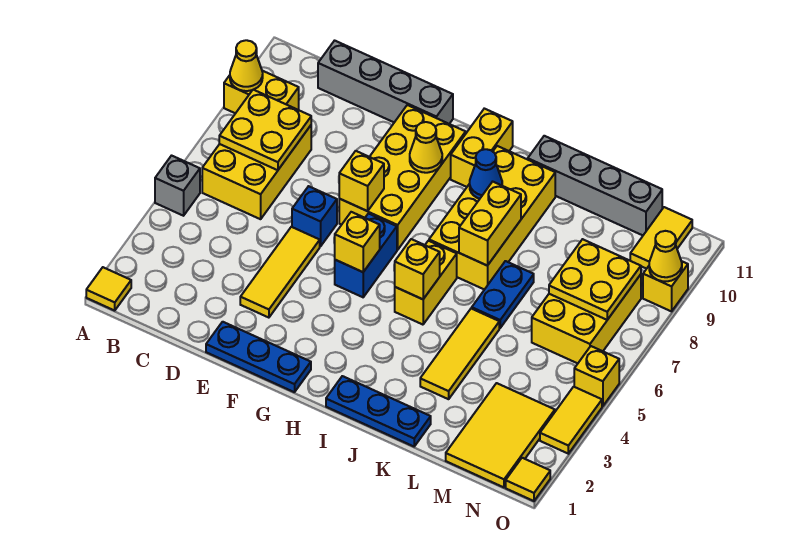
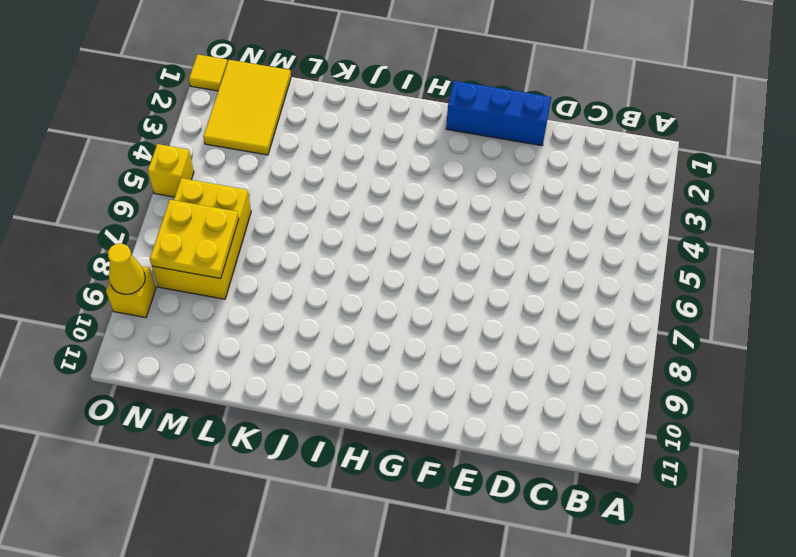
blue 1x3 brick [446,81,551,146] -> blue 1x3 plate [206,322,311,392]
none -> yellow 1x1 tile [86,267,131,310]
none -> grey 1x1 brick [155,156,200,216]
none -> yellow 1x2 brick [224,71,299,113]
none -> yellow 2x3 brick [202,126,311,219]

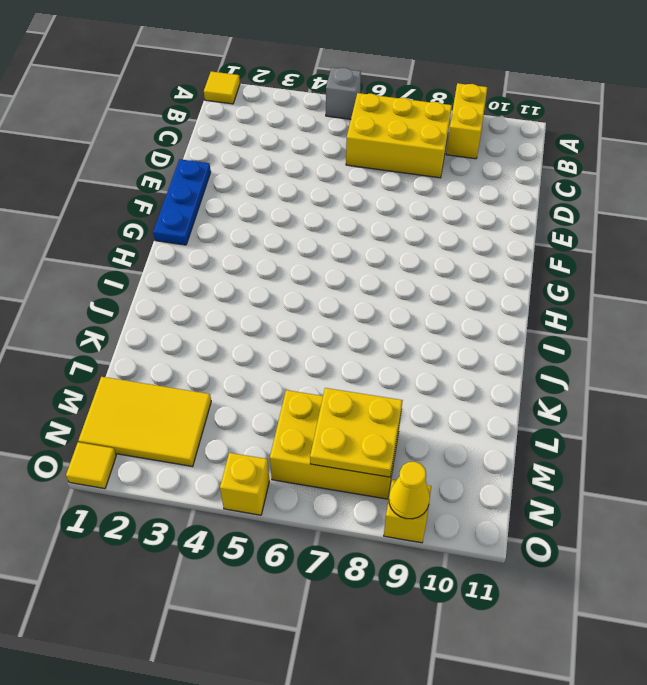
none -> grey 1x4 brick [318,41,453,124]
none -> yellow 1x3 tile [240,227,320,318]
none -> blue 1x1 brick [292,186,337,246]
none -> yellow 2x4 brick [339,105,466,250]

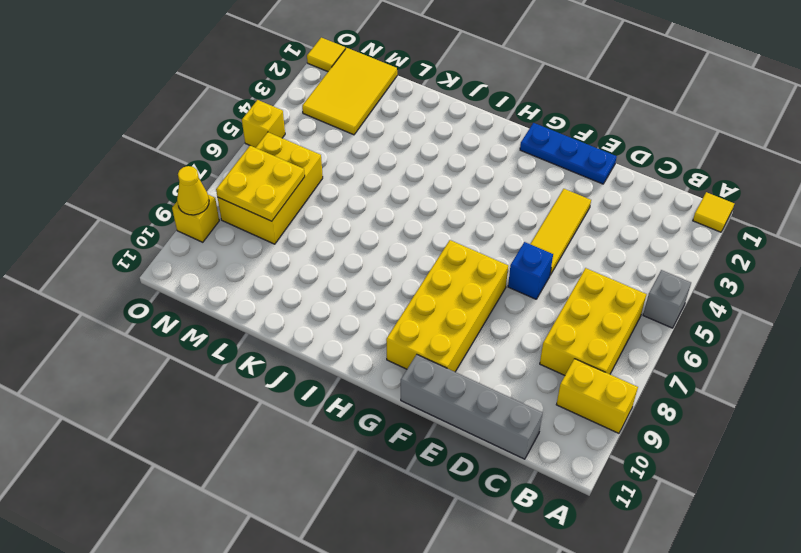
none -> blue 1x2 brick [335,214,397,297]
none -> yellow 1x2 brick [451,109,513,187]
none -> blue 1x3 plate [326,376,431,446]
none -> yellow 1x2 brick [395,241,457,325]

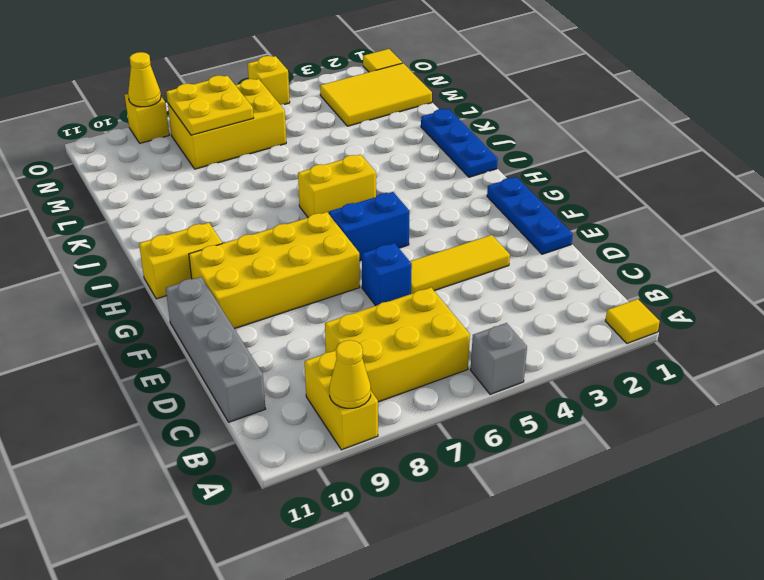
none -> yellow 2x4 brick [429,146,555,290]
none -> grey 1x4 brick [528,136,662,235]
none -> yellow 1x3 tile [420,308,499,399]
none -> blue 1x2 plate [472,261,534,328]

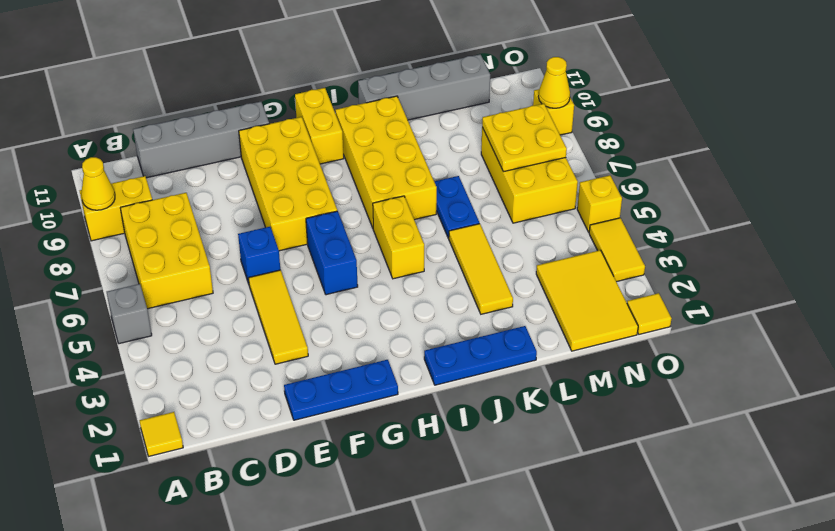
none -> yellow 1x2 tile [630,207,692,269]
none -> yellow 2x2 plate [219,90,311,170]
none -> yellow 1x1 brick [339,151,384,211]
none -> yellow 1x1 brick [335,212,380,272]

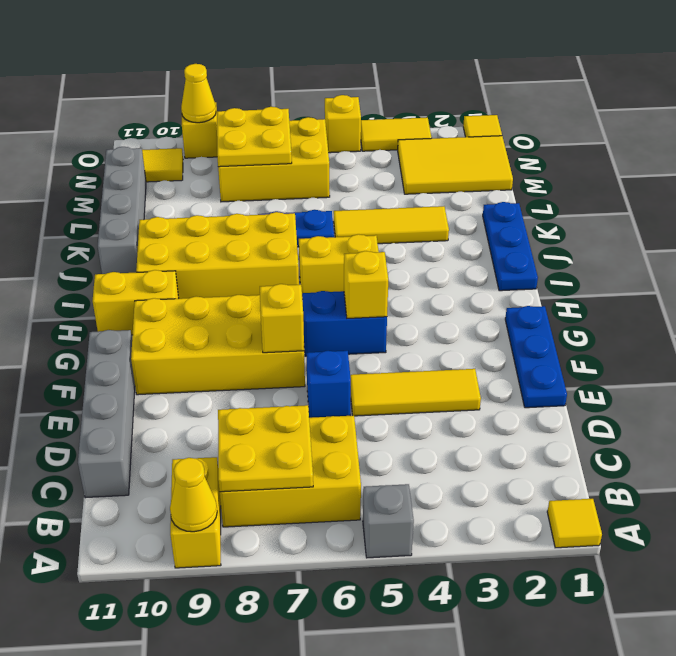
none -> yellow 1x1 cone [410,122,442,173]
none -> yellow 1x1 brick [395,239,440,299]
none -> blue 1x1 cone [470,149,502,199]
none -> yellow 1x2 brick [459,182,521,266]

